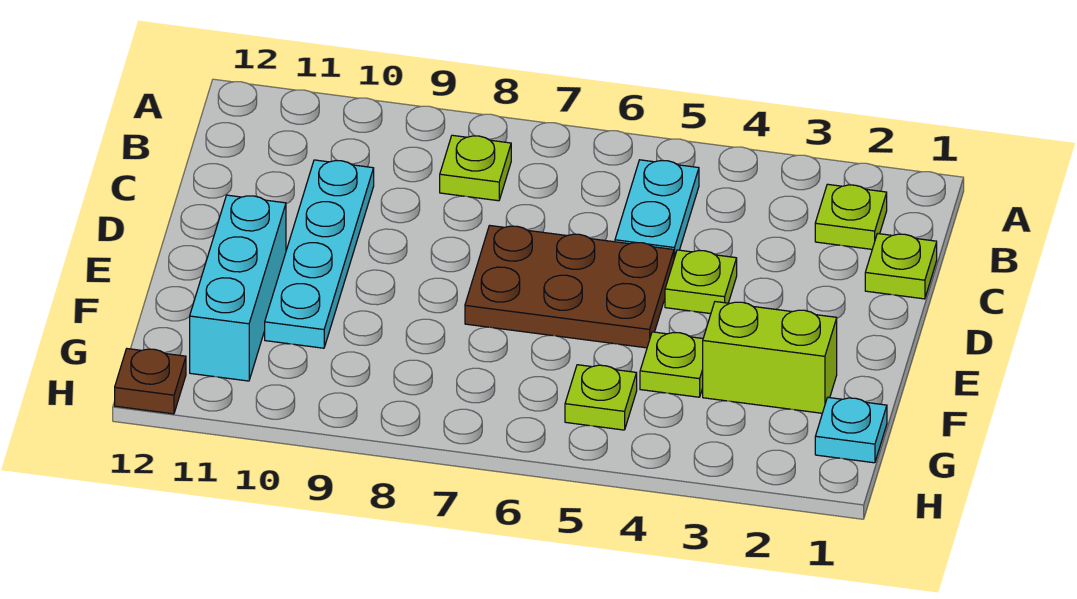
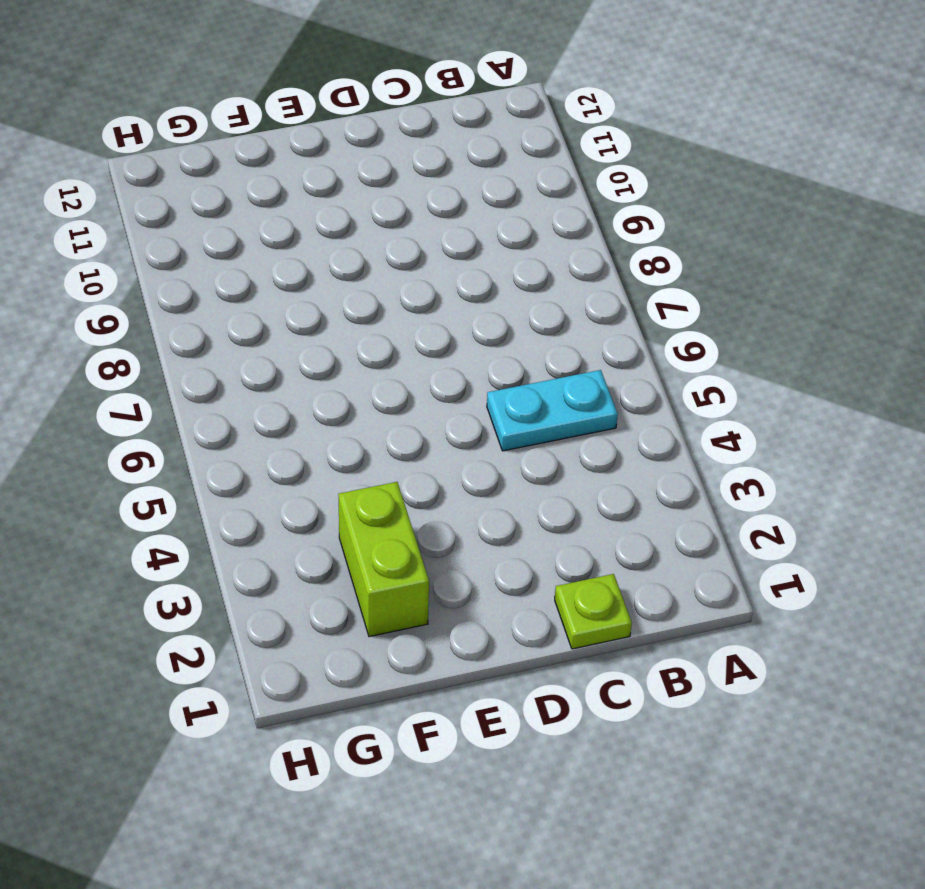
none -> lime 1x1 plate [815,184,887,249]
none -> lime 1x1 plate [440,135,511,201]
none -> cyan 1x4 plate [265,160,374,348]

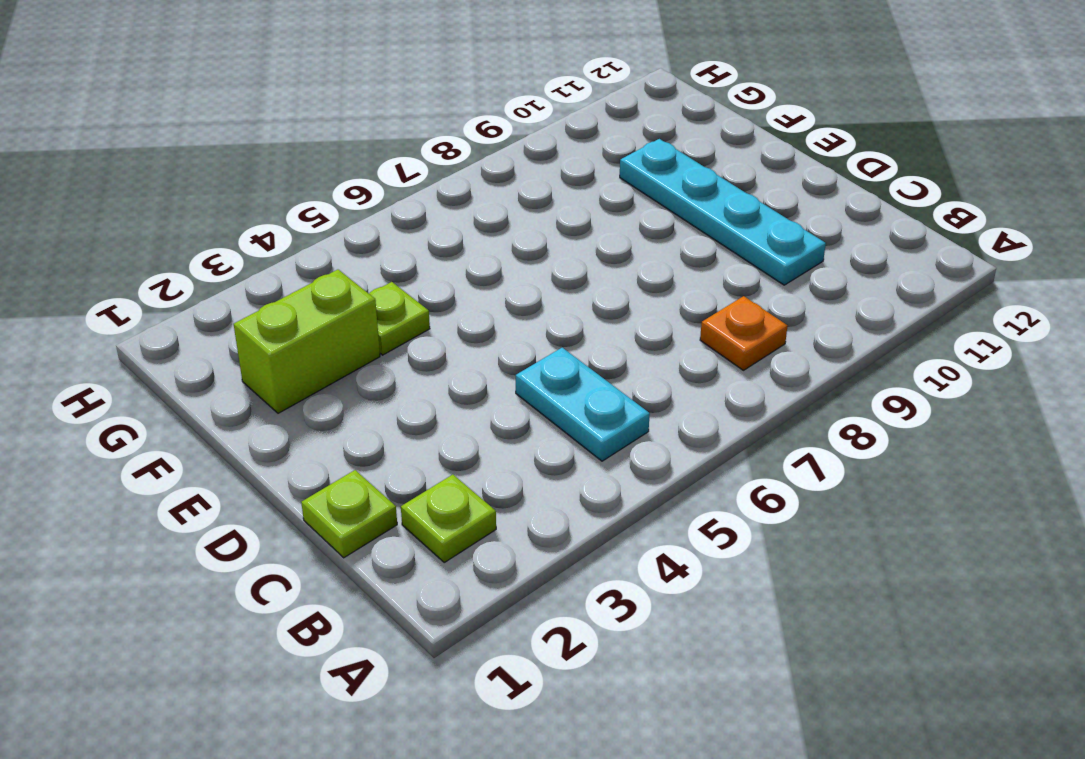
orange 1x1 plate [700,296,787,370] -> lime 1x1 plate [440,135,511,201]
none -> lime 1x1 plate [665,250,737,314]
none -> brown 2x3 plate [465,225,674,348]
none -> cyan 1x3 brick [190,195,286,381]

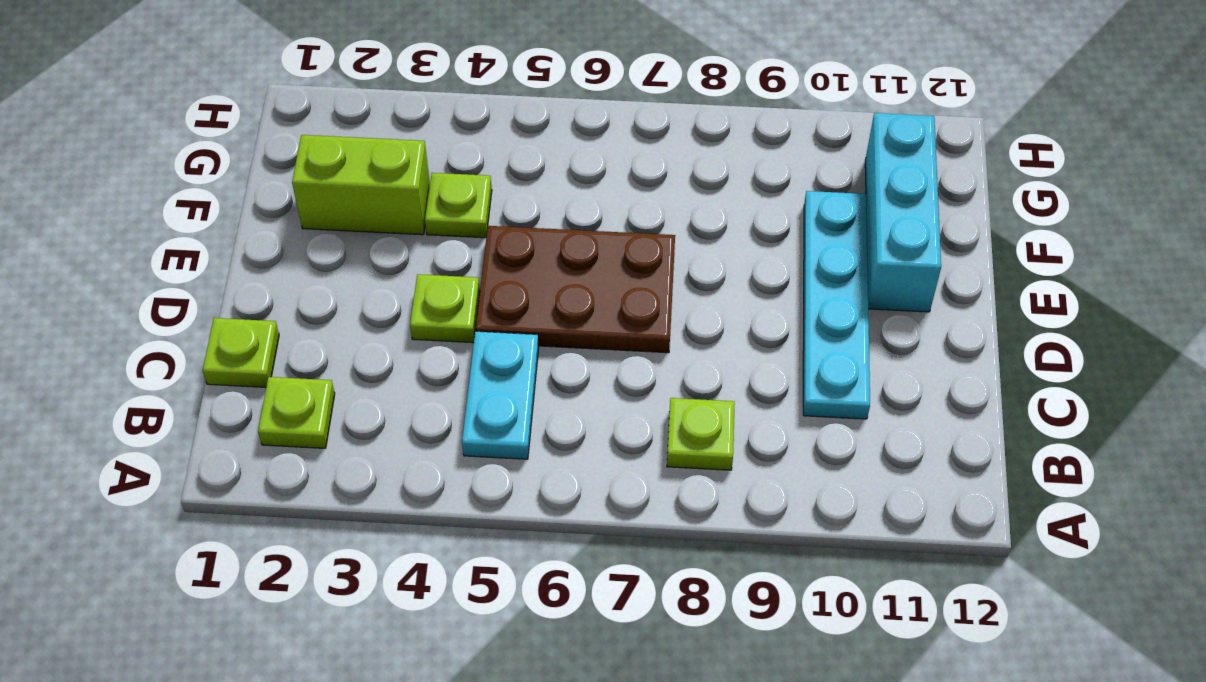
none -> cyan 1x1 plate [815,397,887,463]
none -> lime 1x1 plate [565,365,637,430]
none -> brown 1x1 plate [115,349,186,414]

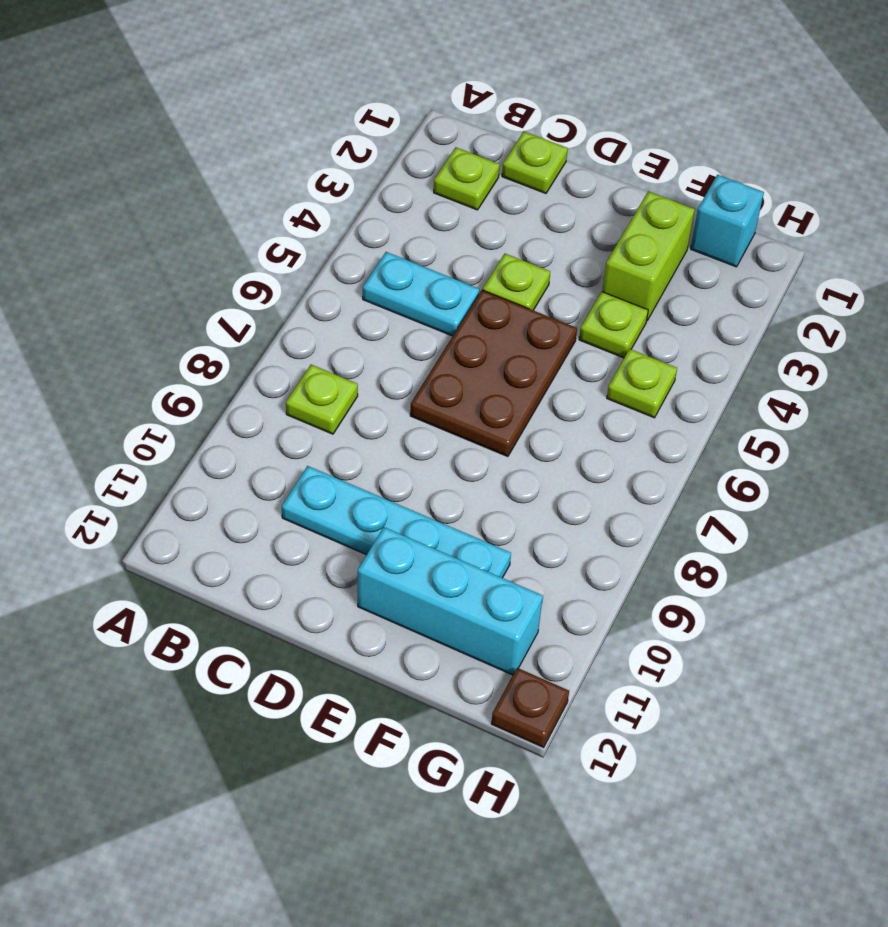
cyan 1x1 brick [691,175,764,267] -> cyan 1x1 plate [815,397,887,463]

